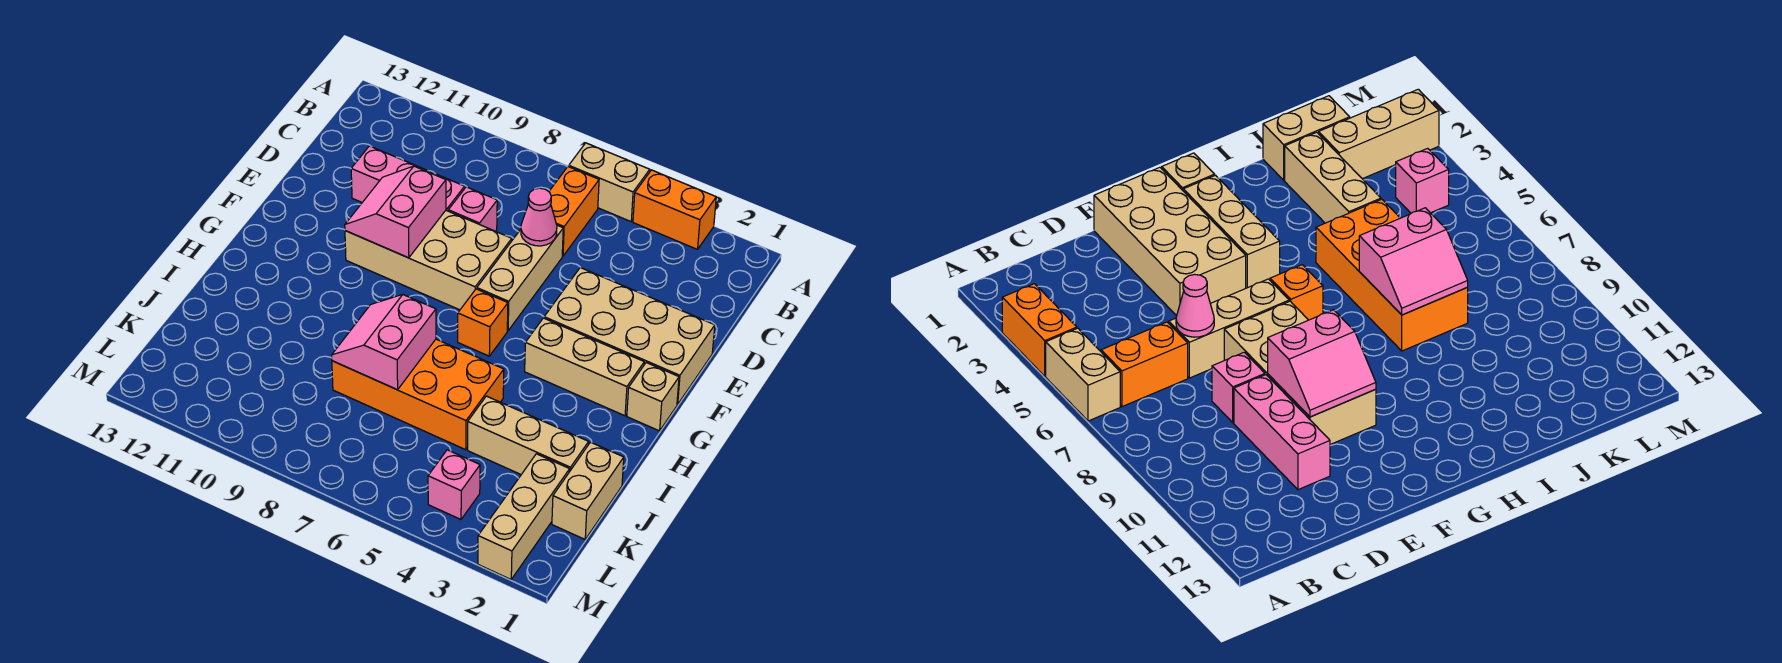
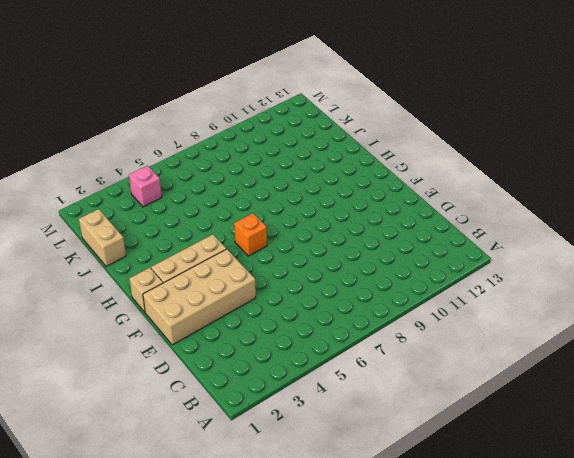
none -> orange 1x2 brick [633,170,716,249]
none -> tan 1x2 brick [569,143,650,222]
none -> orange 1x2 brick [549,167,599,256]

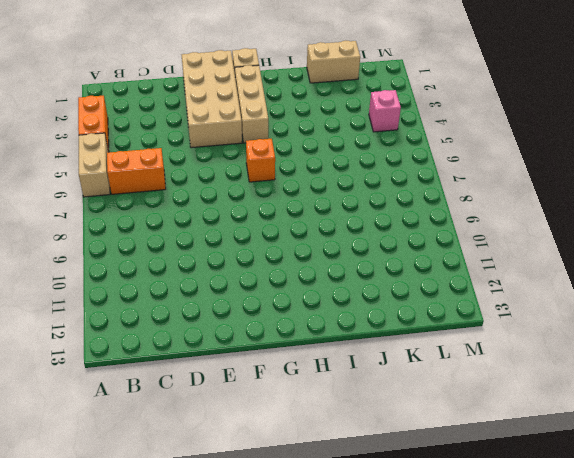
none -> tan 1x3 brick [477,225,563,331]
none -> pink 1x1 brick [448,187,497,231]
none -> pink 1x3 brick [351,146,465,211]

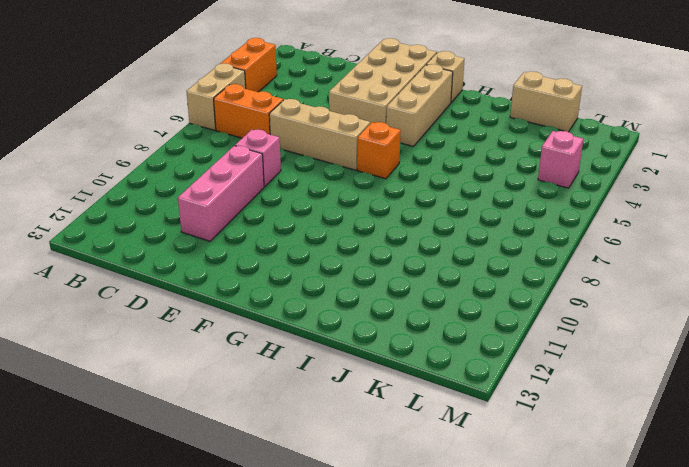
none -> tan 2x4 brick [345,210,512,310]
none -> orange 2x4 brick [332,339,504,450]
none -> tan 1x3 brick [468,396,589,474]

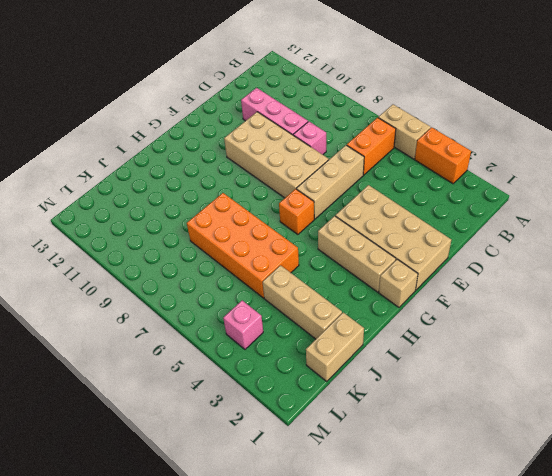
none -> tan 1x3 brick [478,454,570,579]
none -> pink 1x1 cone [521,188,557,246]
none -> pink 2x2 slope [345,166,446,258]

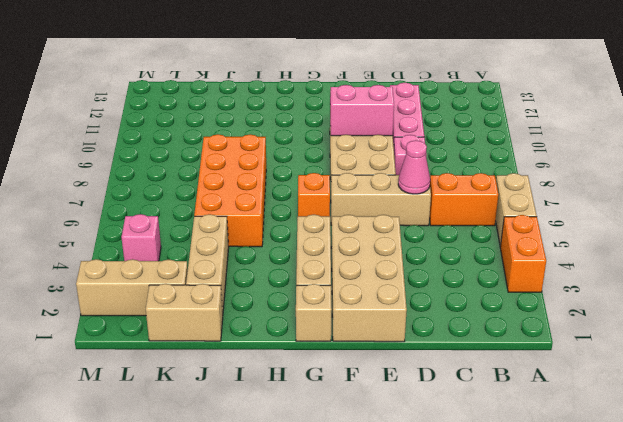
none -> pink 2x2 slope [332,295,436,390]

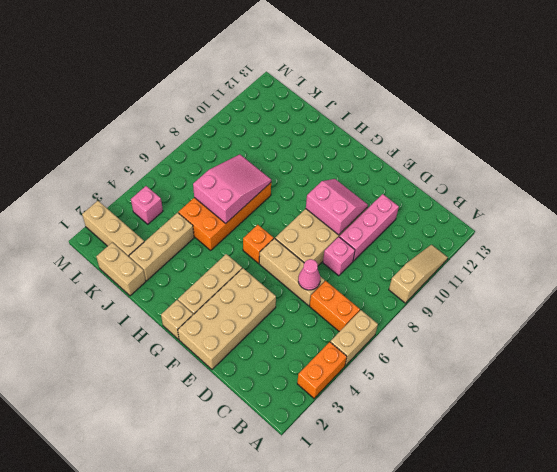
tan 1x3 slope [389,245,448,303] -> none
pink 2x3 slope [193,154,271,224] -> pink 2x2 slope [332,295,436,390]

